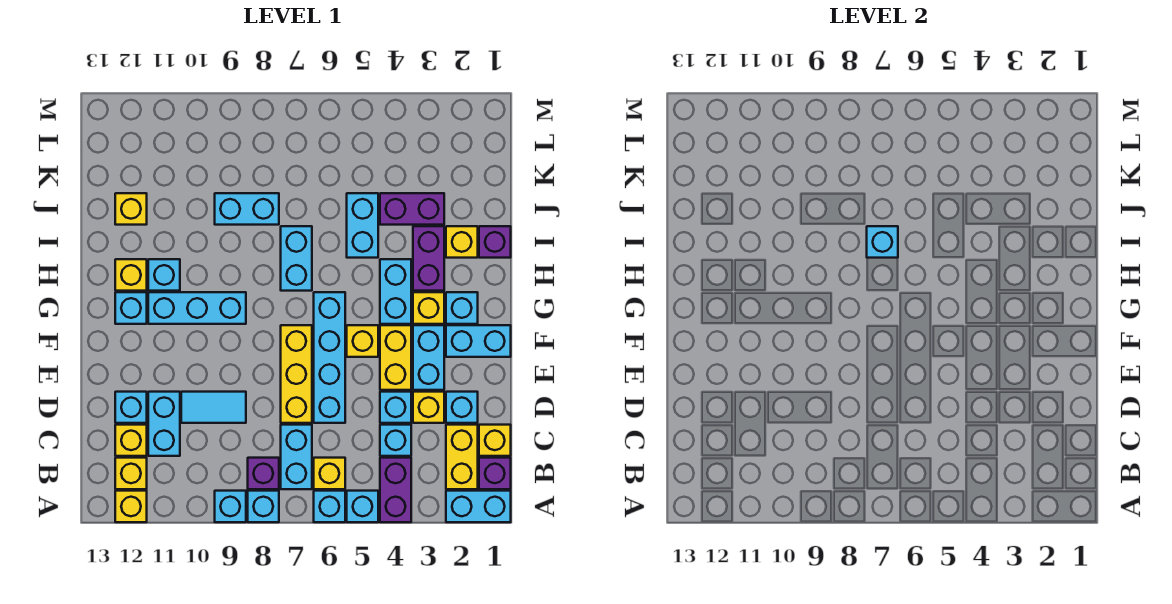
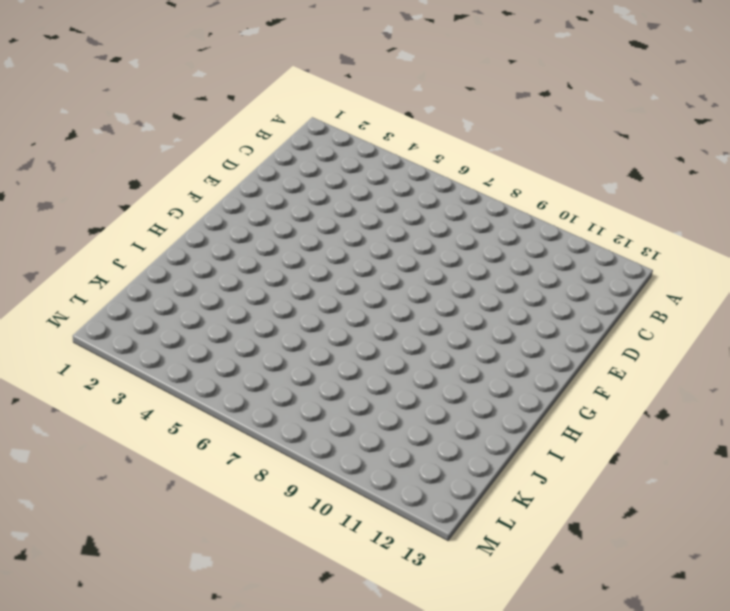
none -> cyan 1x2 brick [446,491,511,522]
none -> purple 1x2 brick [380,458,411,522]
none -> cyan 1x1 brick [347,491,378,522]
none -> cyan 1x1 brick [314,491,345,522]

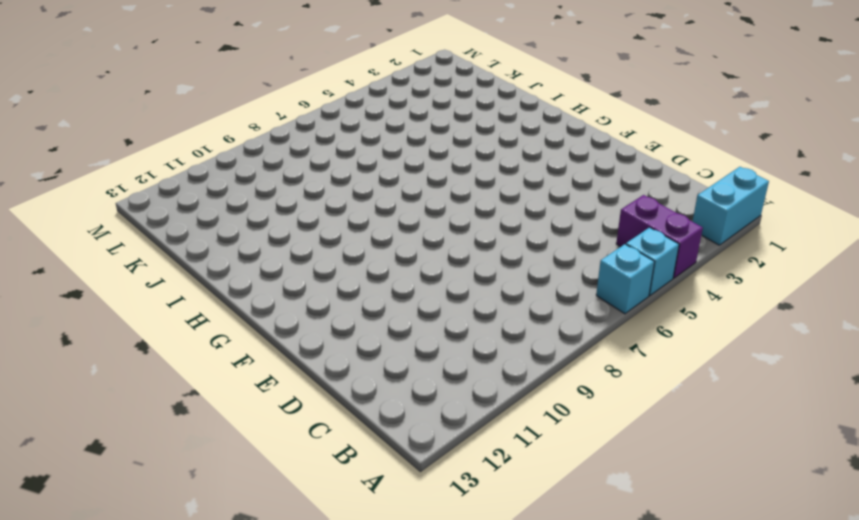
none -> cyan 1x1 brick [248,491,279,522]
none -> cyan 1x1 brick [215,491,246,522]
none -> yellow 1x1 brick [115,491,147,522]
none -> purple 1x1 brick [479,458,511,489]

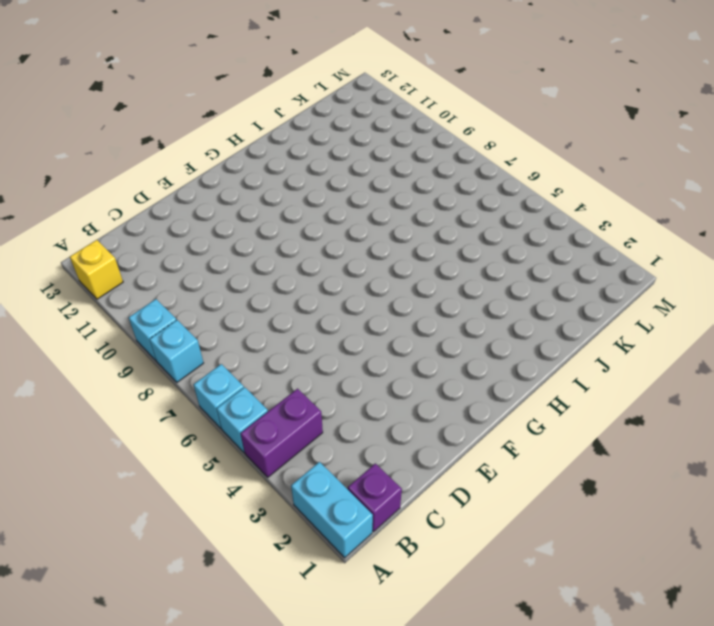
none -> yellow 1x2 brick [446,425,478,489]
none -> yellow 1x1 brick [314,458,345,489]
none -> cyan 1x2 brick [281,425,312,489]
none -> purple 1x1 brick [248,458,279,489]

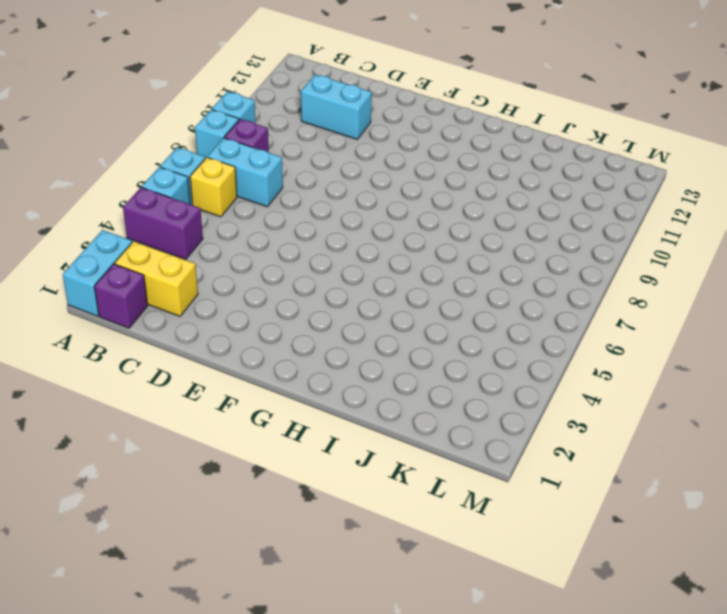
none -> yellow 1x1 brick [115,491,147,522]
none -> yellow 1x1 brick [115,458,147,489]
none -> yellow 1x1 brick [479,425,511,456]
none -> cyan 1x1 brick [380,425,411,456]

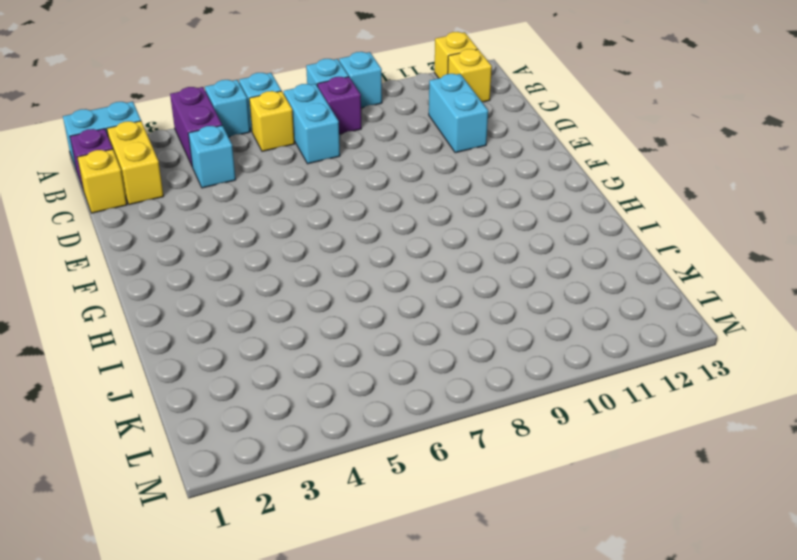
none -> yellow 1x1 brick [115,425,147,456]
none -> cyan 1x1 brick [446,392,478,423]
none -> yellow 1x1 brick [413,392,444,423]
none -> cyan 1x1 brick [380,392,411,423]

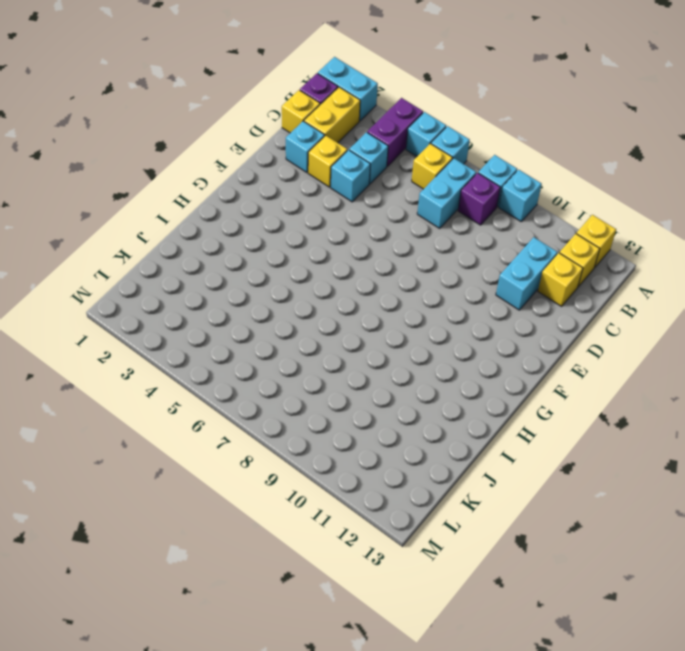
none -> cyan 1x4 brick [314,292,345,423]
none -> yellow 1x3 brick [281,325,312,423]
none -> cyan 1x2 tile [181,392,246,423]
none -> cyan 1x1 brick [115,392,147,423]

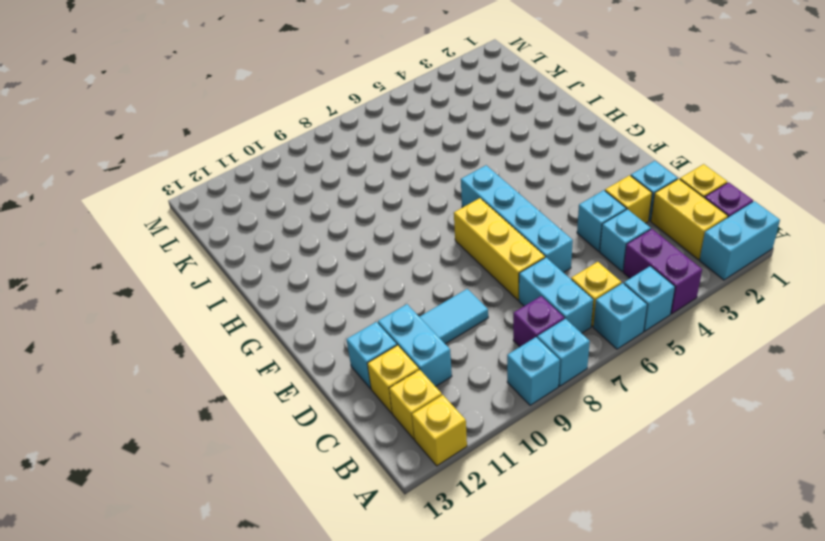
none -> cyan 1x2 brick [413,325,444,390]
none -> yellow 1x2 brick [380,325,411,390]
none -> cyan 1x2 brick [446,325,511,357]
none -> yellow 1x1 brick [347,325,378,357]

